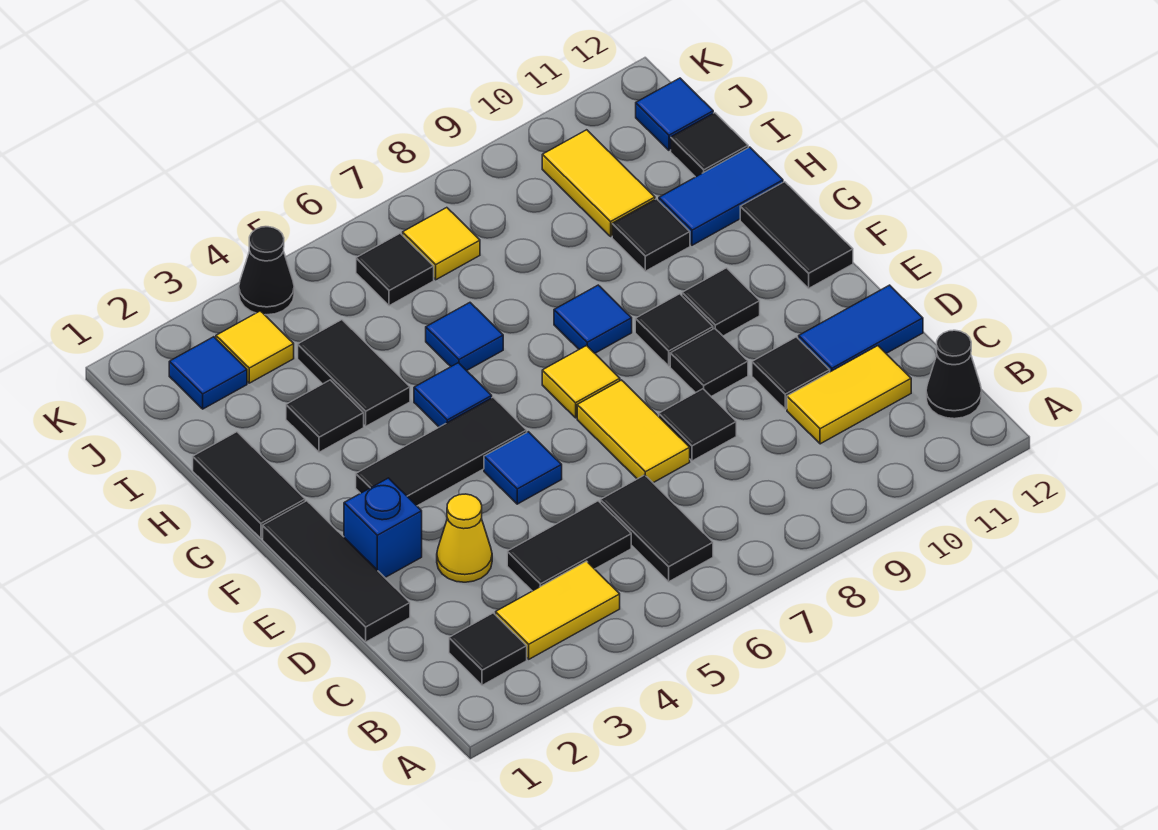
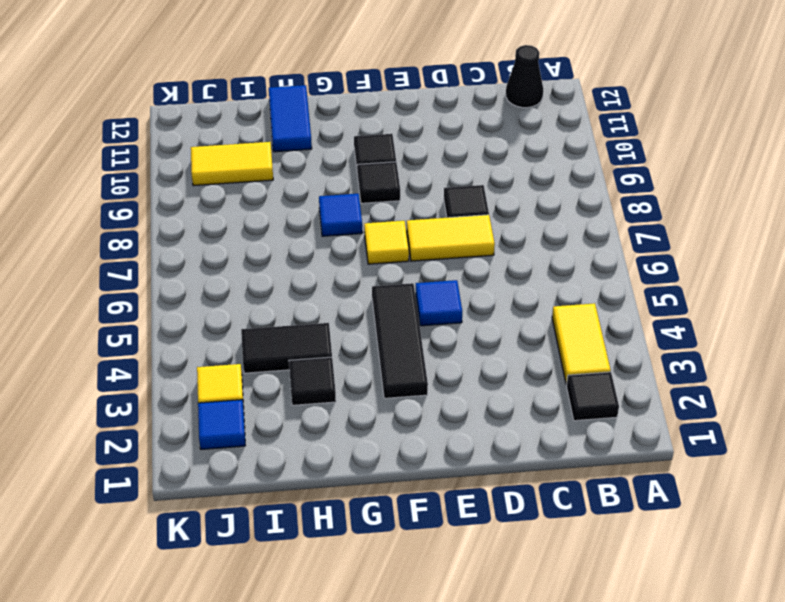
none -> black 1x2 tile [600,475,713,582]
none -> black 1x2 tile [507,501,631,591]
none -> yellow 1x2 tile [787,346,911,444]
none -> black 1x3 tile [263,501,410,642]

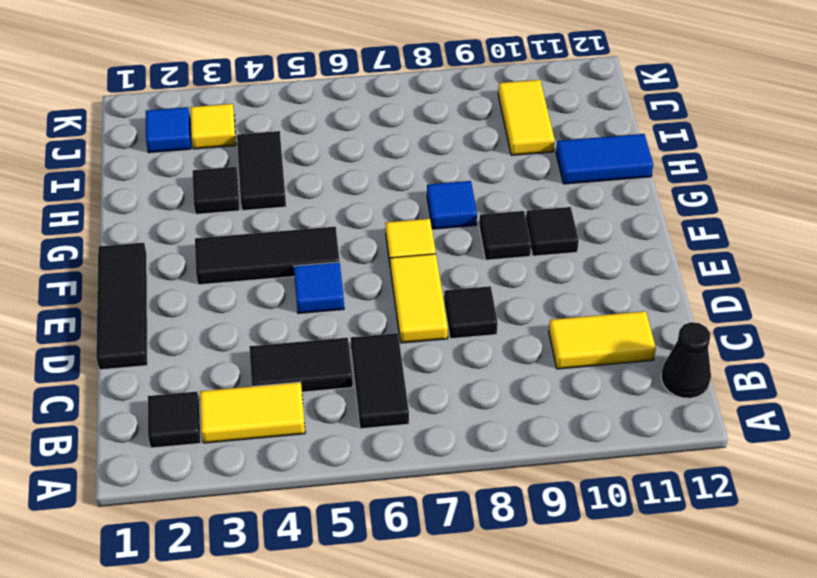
none -> yellow 1x1 cone [437,494,492,582]
none -> black 1x1 tile [752,337,830,409]
none -> blue 1x2 tile [799,285,923,372]
none -> blue 1x1 brick [344,478,422,577]

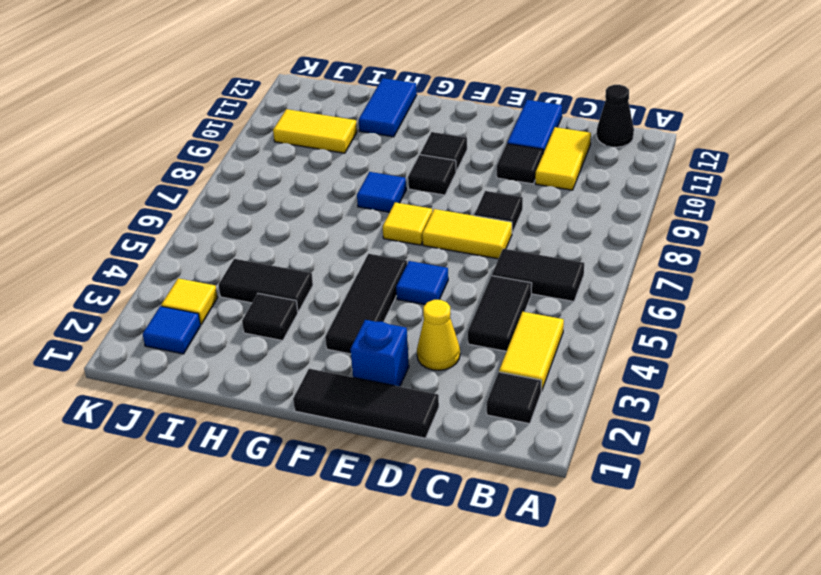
none -> black 1x1 tile [670,328,748,397]
none -> black 1x2 tile [740,182,853,288]
none -> black 1x2 tile [193,432,305,538]
none -> blue 1x1 tile [414,363,492,427]

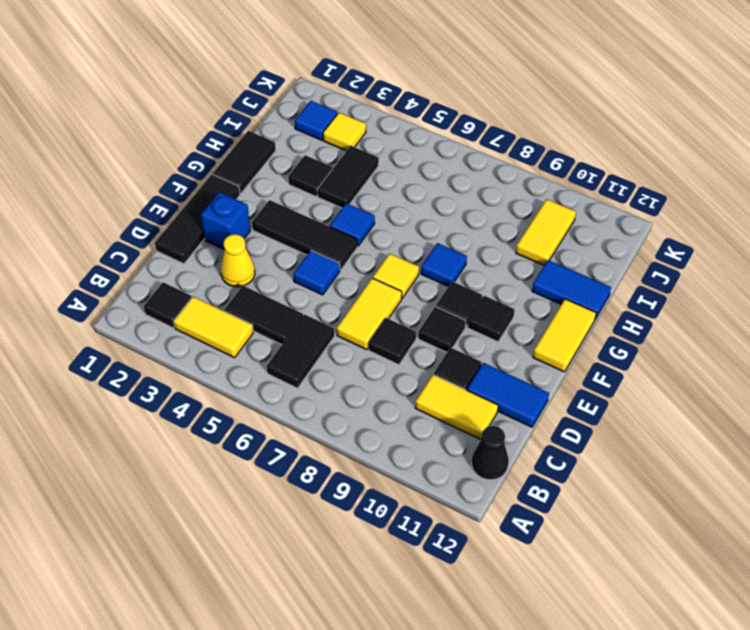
yellow 1x2 tile [533,299,596,372] -> black 1x2 tile [740,182,853,288]
none -> blue 1x1 tile [426,303,503,371]
none -> black 1x1 tile [612,199,690,271]
none -> black 1x1 tile [671,113,748,177]
none -> black 1x1 tile [356,233,434,306]

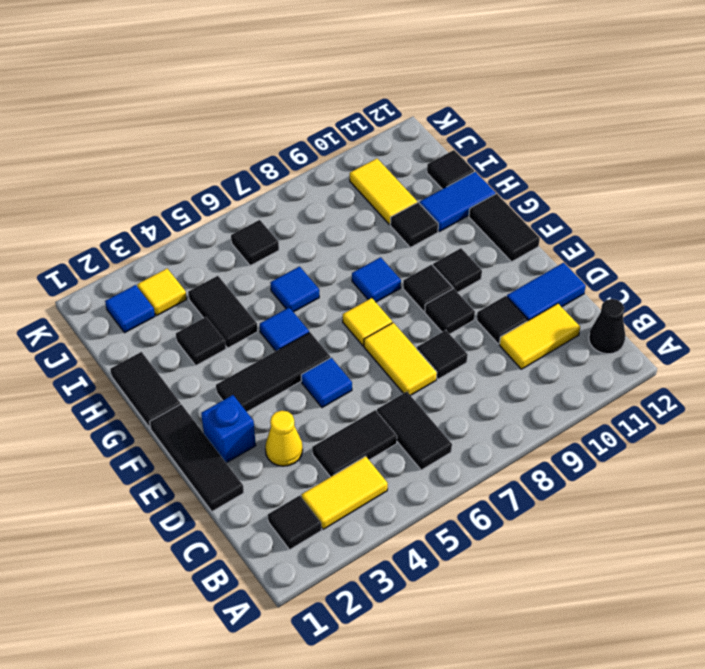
none -> yellow 1x1 tile [403,208,480,280]
none -> blue 1x1 tile [636,78,713,150]
none -> black 1x1 cone [239,227,294,315]

